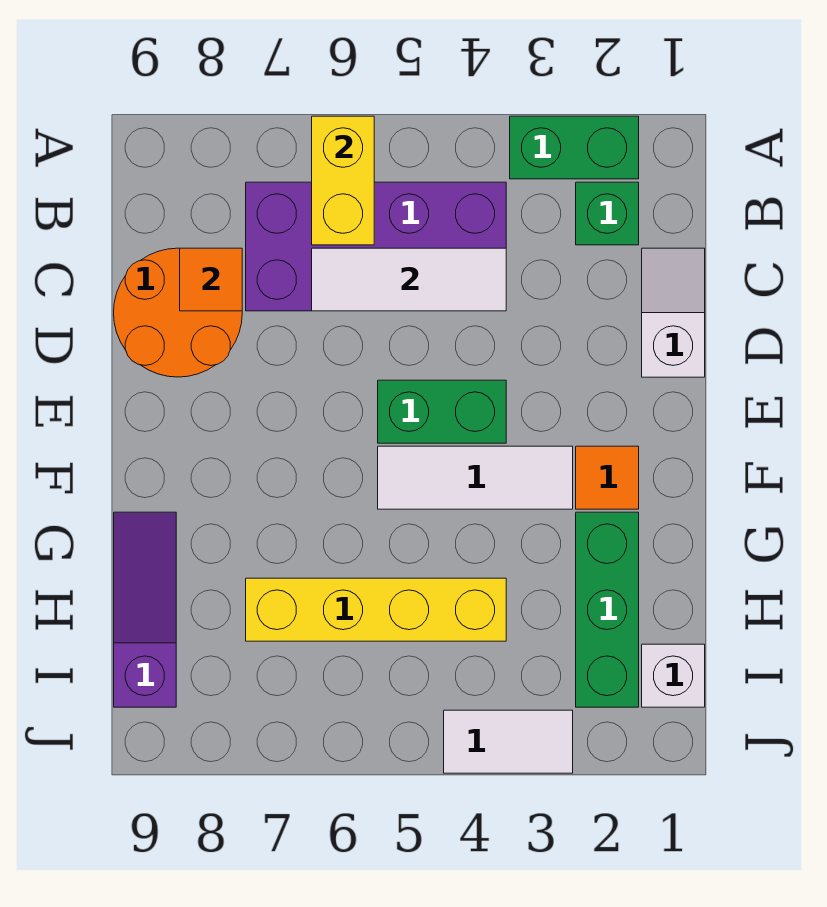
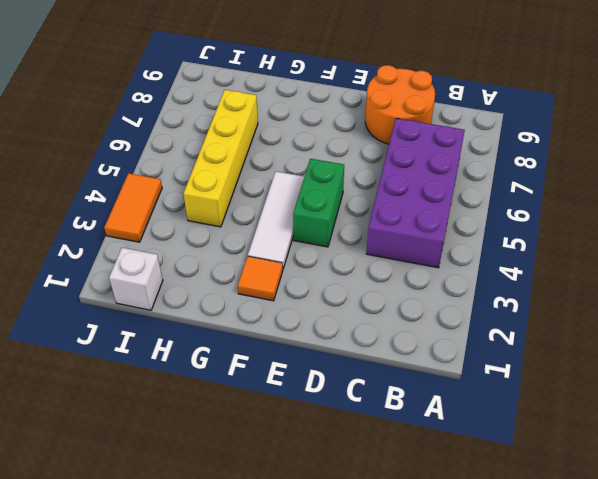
orange 1x2 tile [104,173,162,242] -> white 1x2 tile [444,710,573,773]
none -> green 1x2 brick [510,116,639,179]
none -> green 1x1 brick [576,182,639,245]
none -> white 1x2 slope [642,248,705,377]

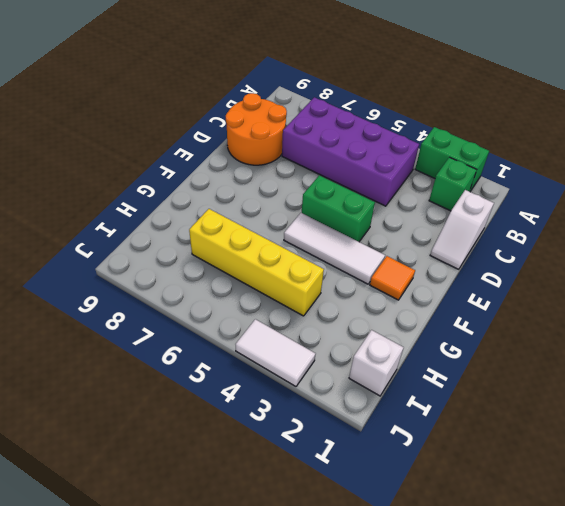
white 1x2 slope [430,190,494,269] -> white 1x2 slope turned to [642,248,705,377]
none -> green 1x3 brick [576,512,639,707]
none -> purple 1x3 slope [114,512,176,707]
none -> yellow 1x2 brick [312,116,374,245]

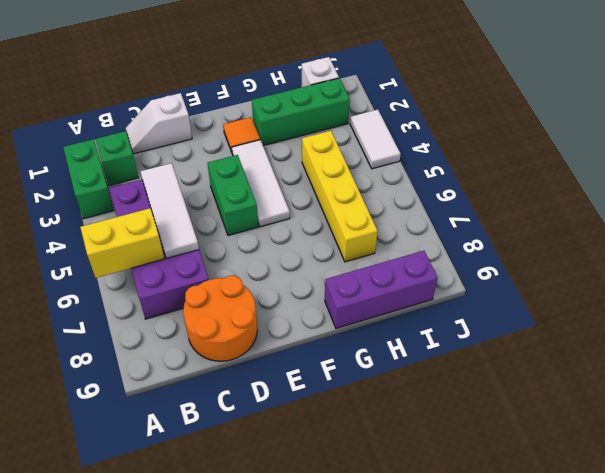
purple 1x3 brick [325,251,438,328] -> purple 1x3 slope [114,512,176,707]
none -> orange 1x1 tile [180,248,242,311]

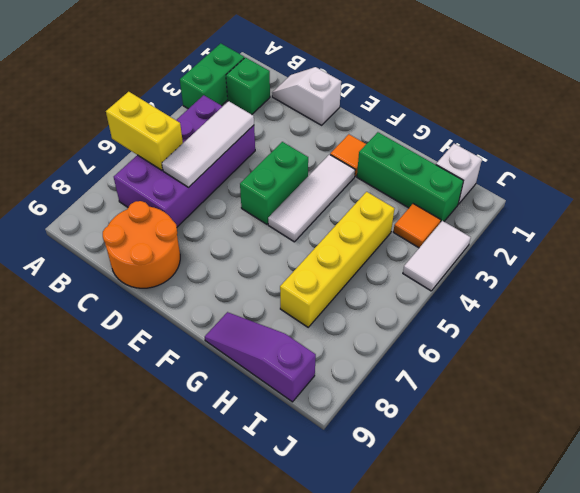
orange 1x1 tile [393,204,441,248] -> orange 1x1 tile moved to [180,248,242,311]

